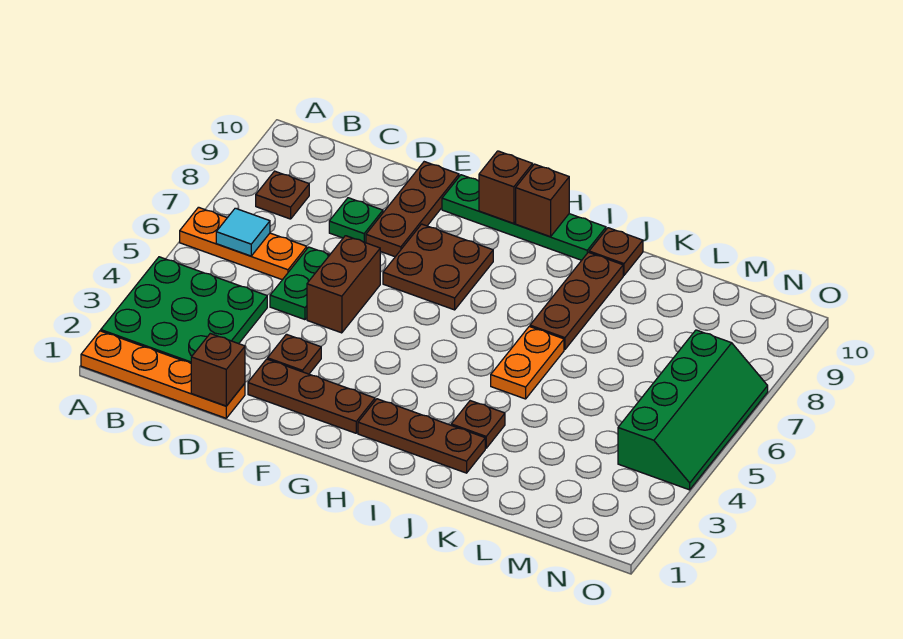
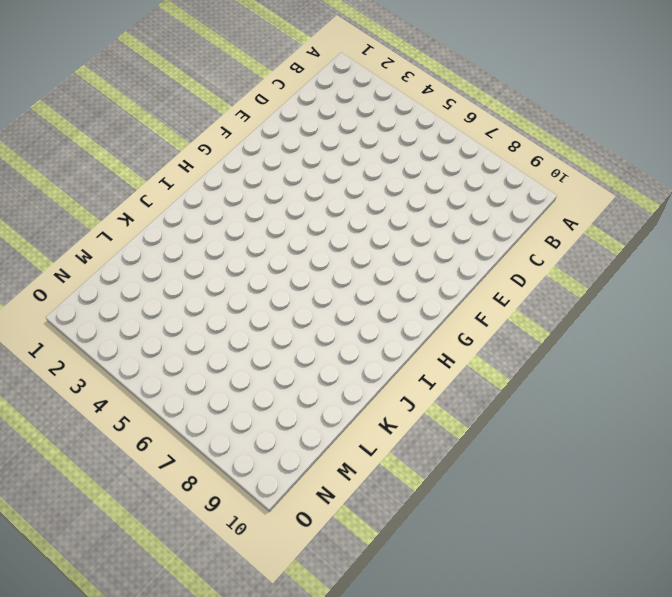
none -> orange 1x4 plate [81,331,245,418]
none -> green 3x3 plate [101,257,267,363]
none -> orange 1x3 plate [180,207,307,280]

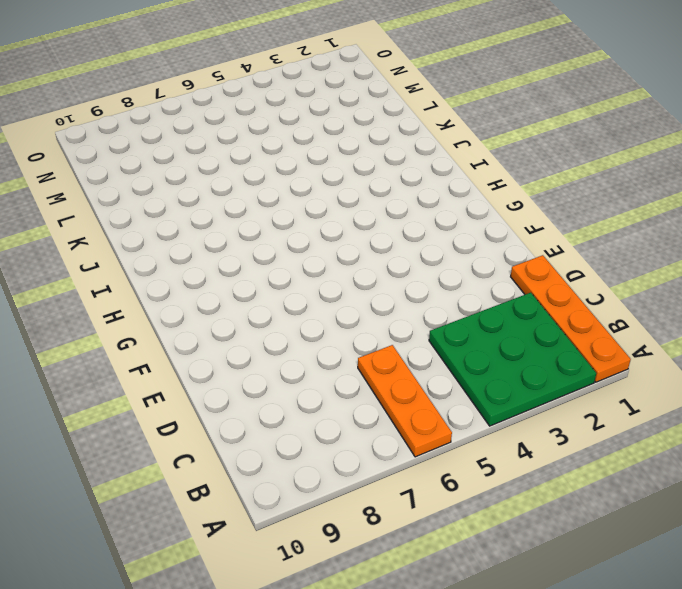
none -> brown 1x1 plate [256,171,309,219]
none -> green 1x2 plate [270,247,330,320]
none -> green 1x1 plate [329,198,383,243]

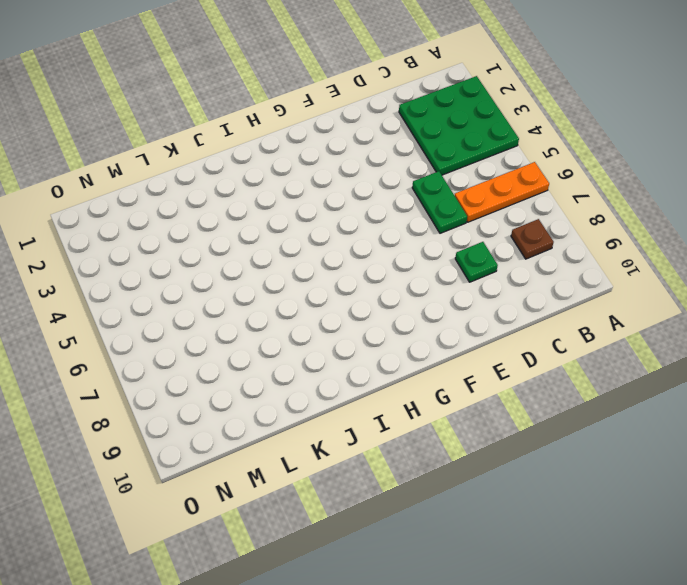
none -> orange 1x4 plate [81,331,245,418]
none -> brown 1x3 plate [248,359,375,433]
none -> brown 1x1 plate [268,334,321,374]

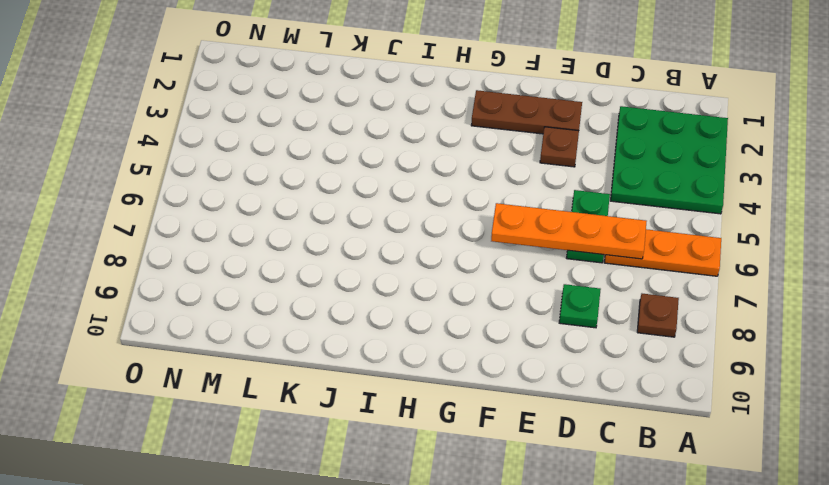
orange 1x4 plate [491,203,647,259] -> orange 1x4 plate moved to [81,331,245,418]
none -> brown 1x2 brick [307,236,380,333]
none -> brown 1x3 plate [366,162,459,257]
none -> brown 2x2 plate [383,224,493,310]

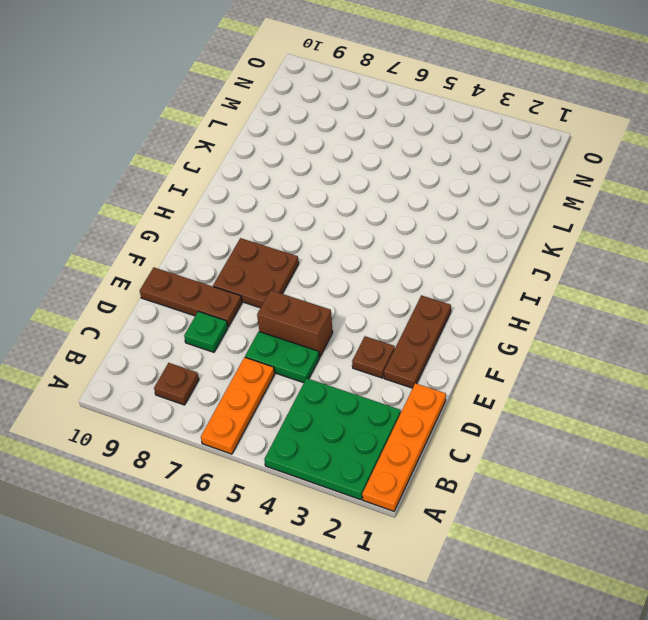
none -> green 1x4 plate [442,175,606,260]
none -> brown 1x3 plate [358,399,485,473]
none -> brown 1x1 plate [451,401,505,448]

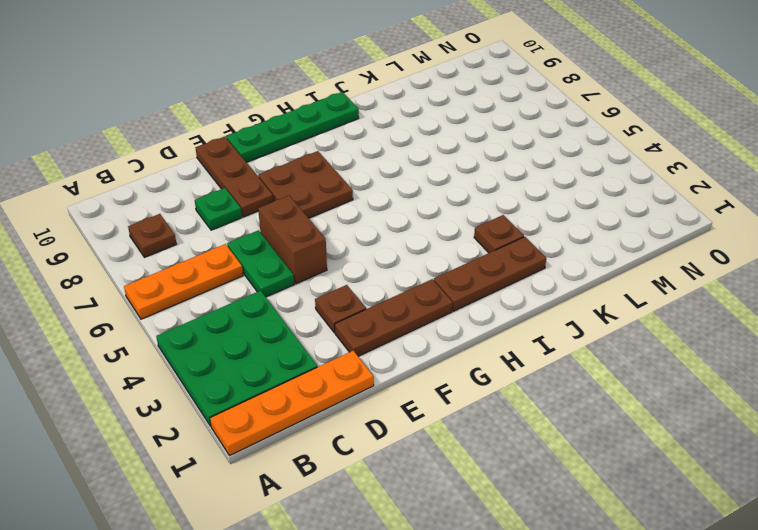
none -> orange 1x2 plate [491,326,564,399]
none -> brown 1x3 plate [530,252,623,350]
none -> brown 1x1 plate [589,228,643,275]

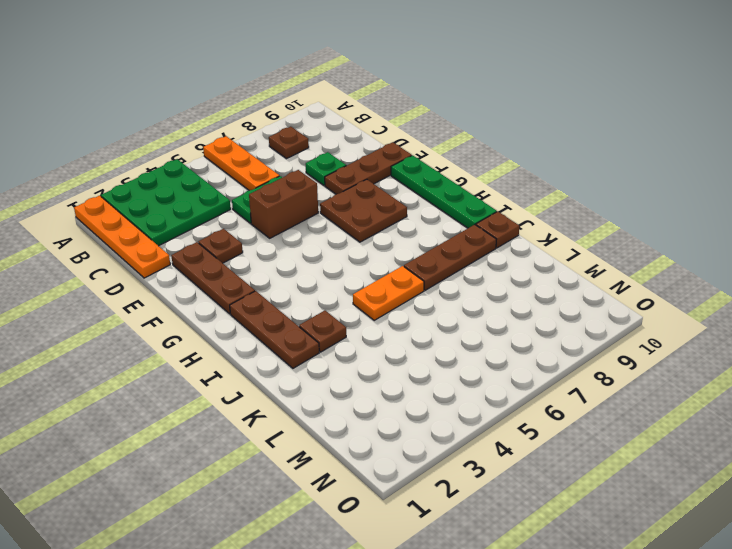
none -> green 2x4 slope [618,330,768,490]
none -> cyan 1x1 tile [216,208,270,256]
none -> brown 1x1 brick [191,334,245,406]

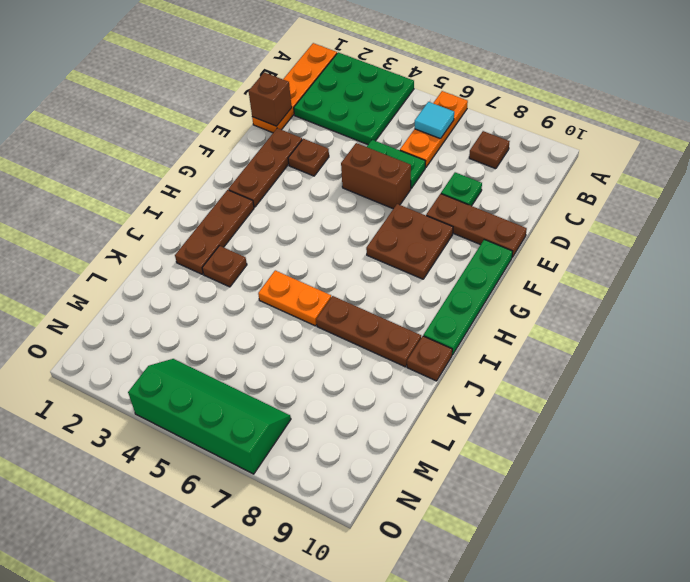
green 2x4 slope [128,359,291,474] -> green 2x4 slope turned to [618,330,768,490]
none -> brown 1x1 brick [479,151,533,223]
none -> brown 1x1 brick [516,164,569,237]

